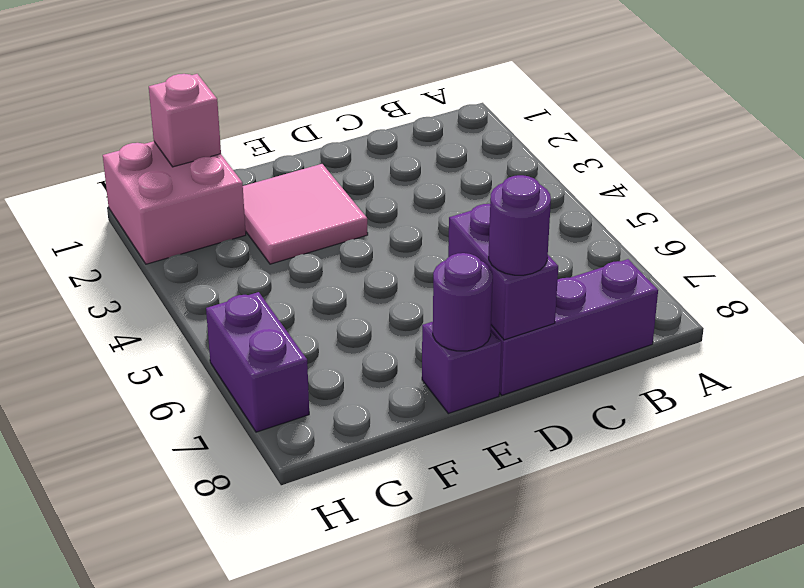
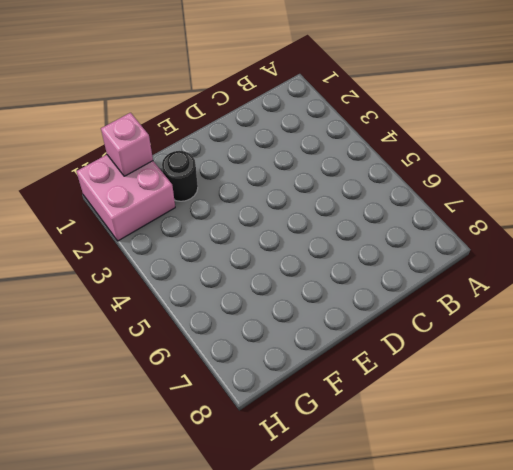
black 1x1 round brick [162,151,198,201] -> pink 2x2 tile [243,164,368,264]
none -> purple 1x3 brick [491,259,658,395]
none -> purple 1x1 brick [422,322,501,414]

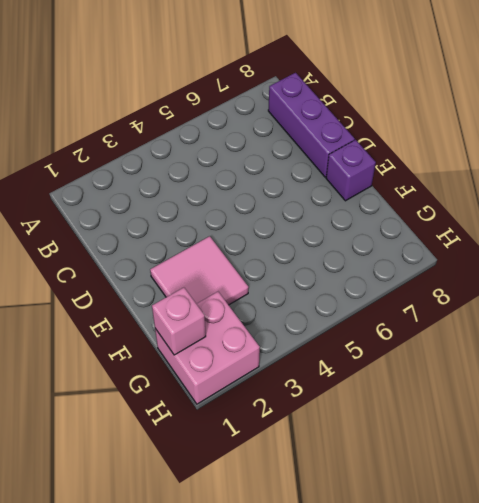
none -> purple 1x2 brick [206,292,309,432]
none -> purple 1x2 brick [448,204,558,340]

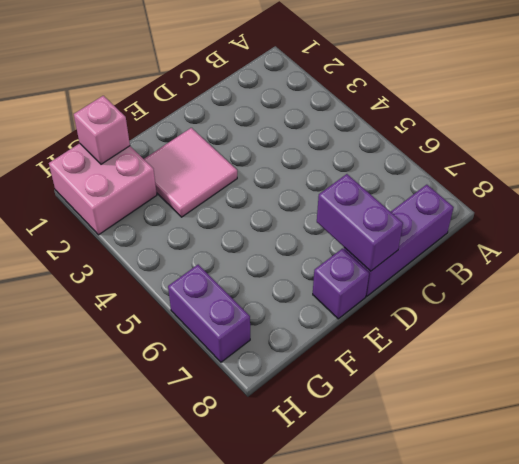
none -> purple 1x1 round brick [433,253,493,351]
none -> purple 1x1 round brick [489,175,551,275]

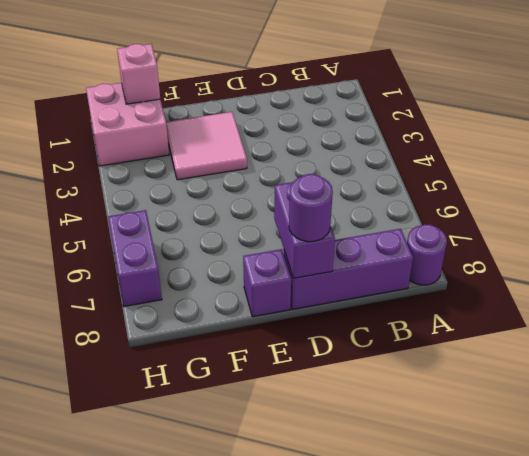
purple 1x1 round brick [407,224,447,285] -> purple 1x1 round brick moved to [433,253,493,351]

